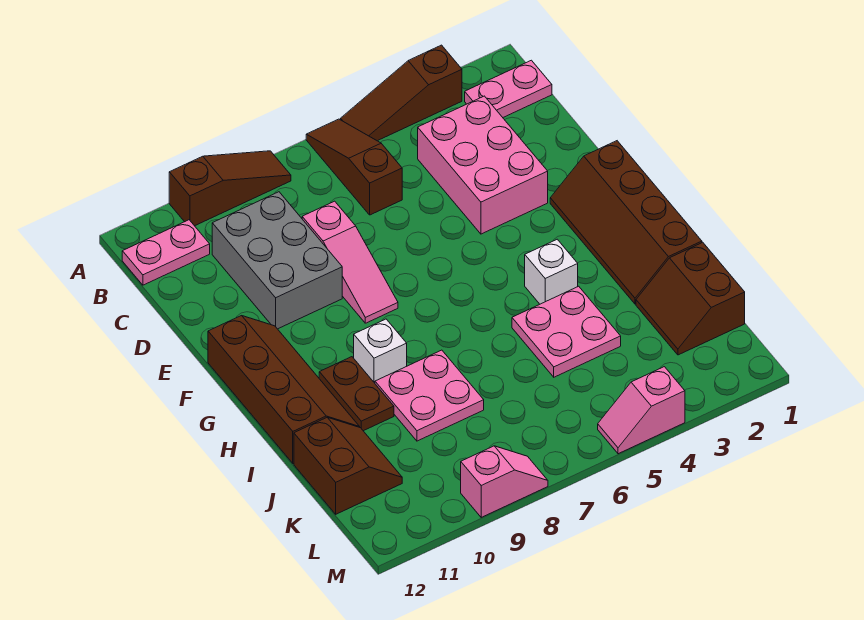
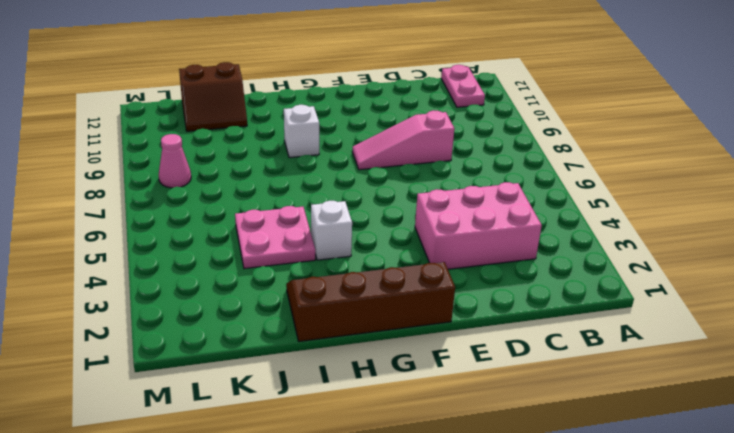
pink 1x1 cone [159,134,191,188] -> none
none -> brown 1x3 slope [341,45,462,141]
none -> brown 1x3 slope [306,119,402,215]
none -> brown 1x3 slope [169,151,291,226]

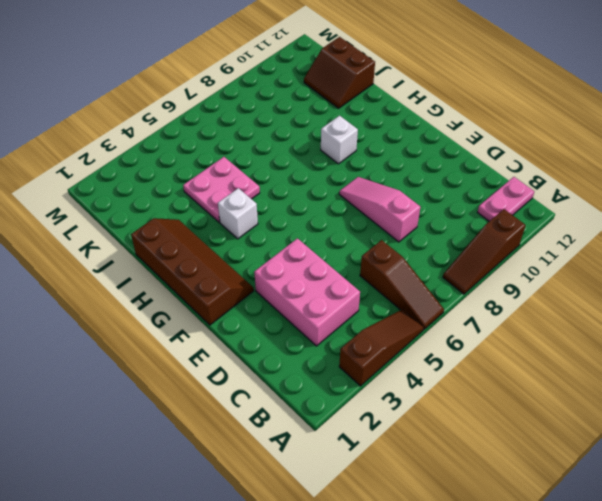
none -> pink 1x2 plate [465,60,552,117]
none -> grey 2x3 brick [212,192,342,329]
none -> brown 2x4 slope [208,316,359,463]

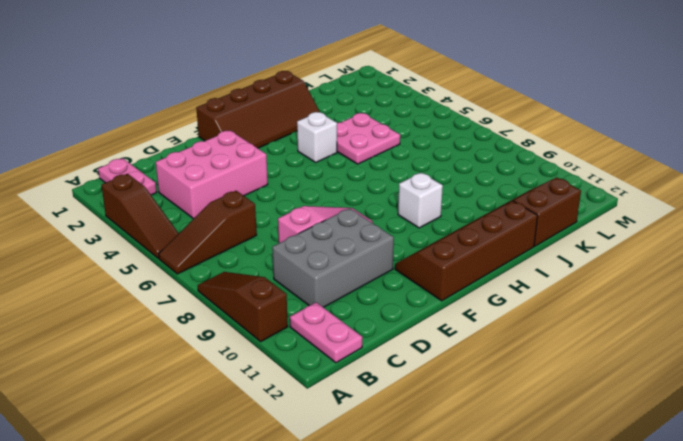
none -> brown 1x2 plate [319,357,394,431]
none -> pink 2x2 plate [375,350,484,441]
none -> brown 2x2 slope [636,242,745,355]

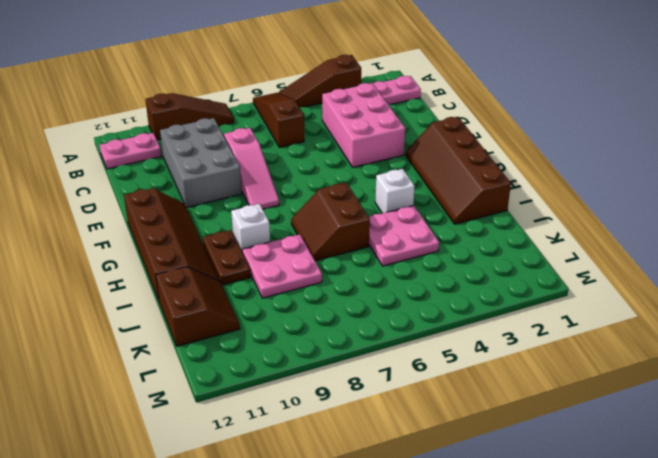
brown 2x2 slope [291,183,370,261] -> brown 2x2 slope moved to [636,242,745,355]
none -> pink 1x2 slope [598,367,685,454]
none -> pink 1x2 slope [461,446,548,517]

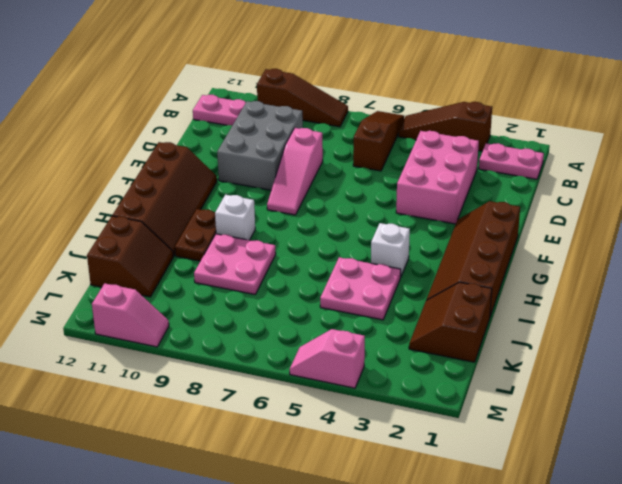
pink 1x2 slope [92,283,169,347] -> pink 1x2 slope moved to [461,446,548,517]

